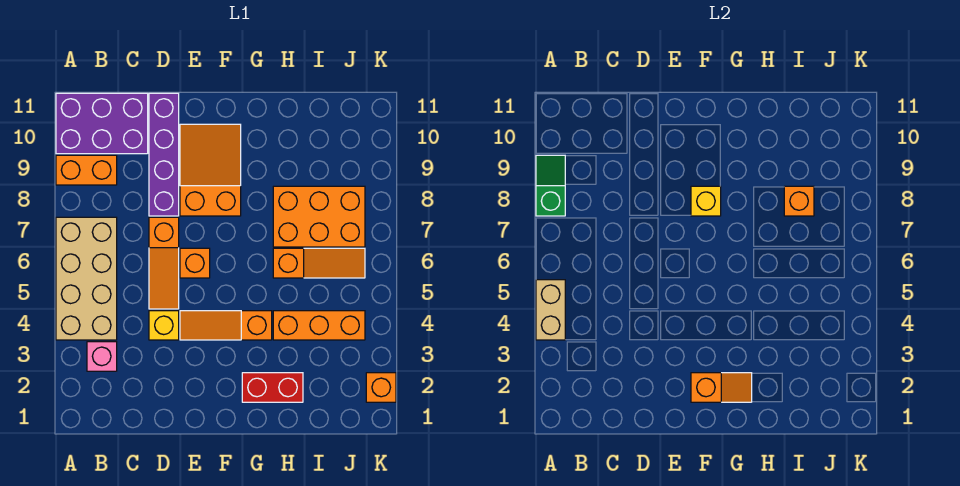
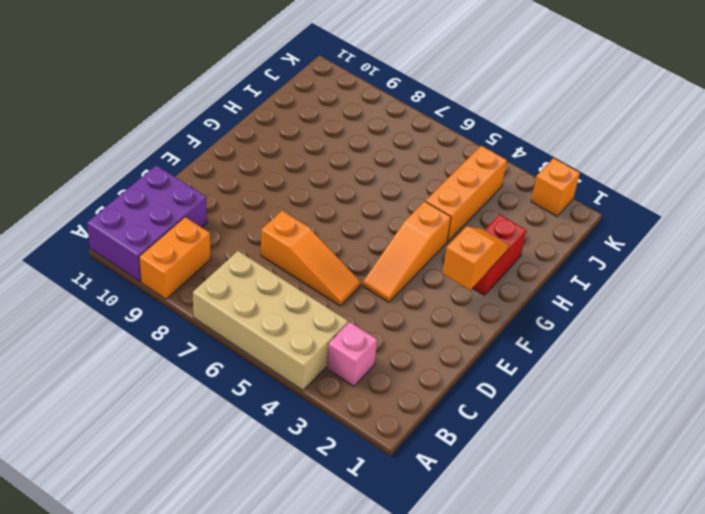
none -> yellow 1x1 brick [149,311,179,340]
none -> purple 1x4 brick [149,93,179,216]
none -> orange 1x1 brick [180,248,210,278]

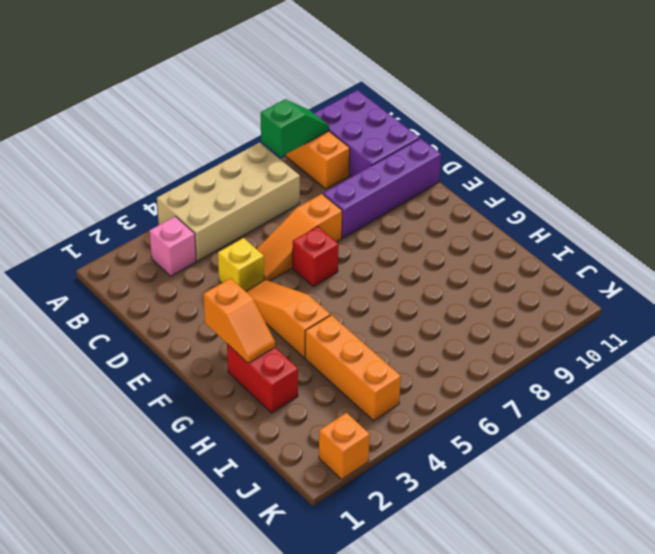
red 1x1 brick [293,226,339,286] -> orange 1x1 brick [180,248,210,278]
none -> orange 2x3 slope [180,124,241,216]
none -> orange 1x3 slope [273,248,365,278]
none -> orange 2x3 brick [273,186,365,247]

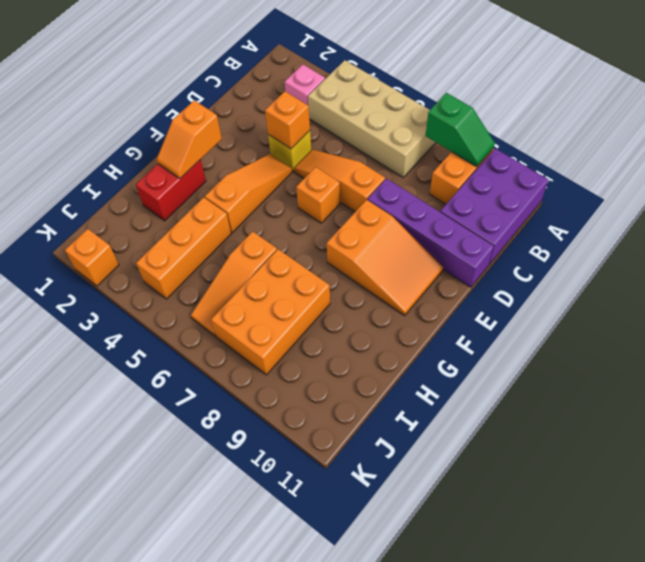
orange 1x1 brick [265,91,310,149] -> orange 1x1 brick moved to [784,186,814,216]
none -> tan 1x2 brick [536,280,565,340]
none -> yellow 1x1 brick [691,186,721,216]

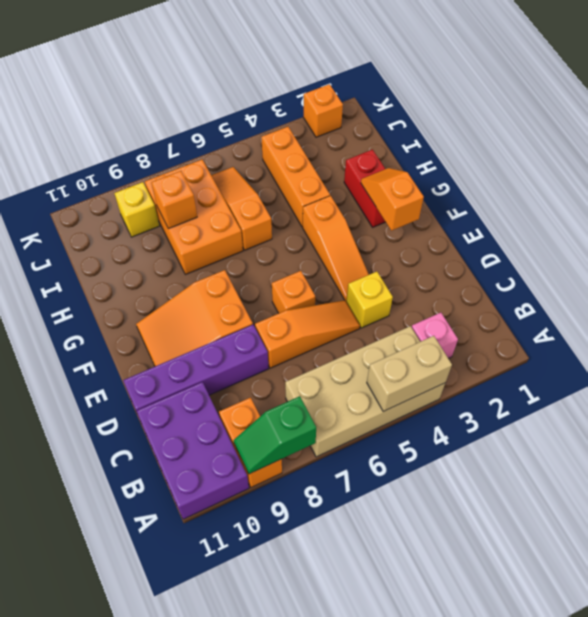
yellow 1x1 brick [114,182,159,237] -> yellow 1x1 brick moved to [691,186,721,216]

